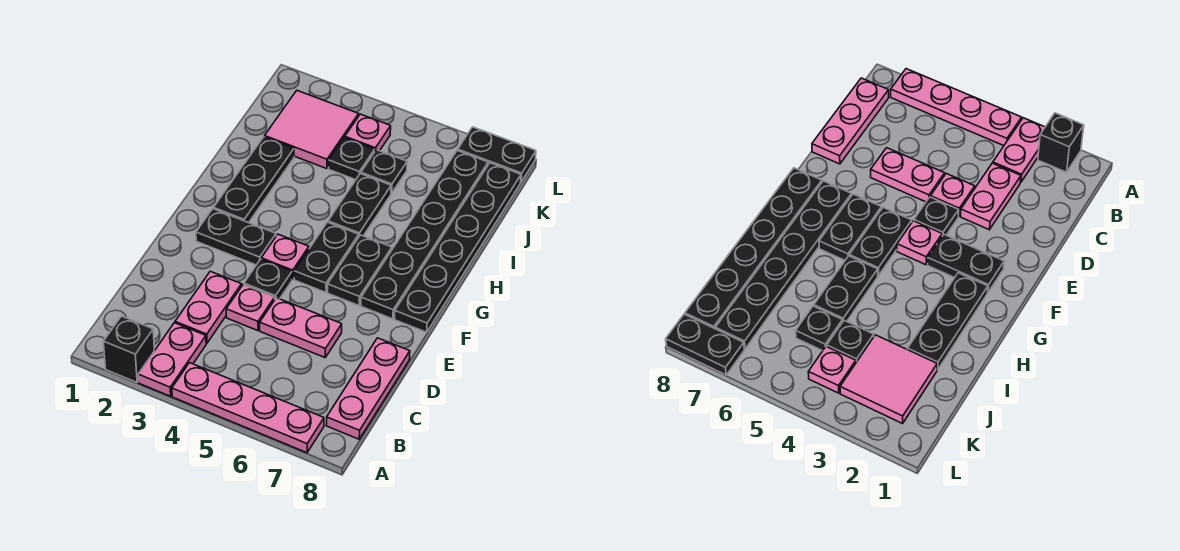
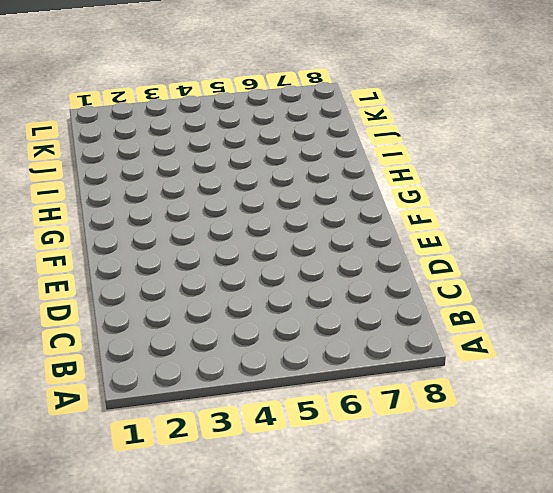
none -> black 1x1 brick [103,316,154,382]
none -> pink 1x2 plate [138,323,206,396]
none -> pink 1x4 plate [172,363,324,453]

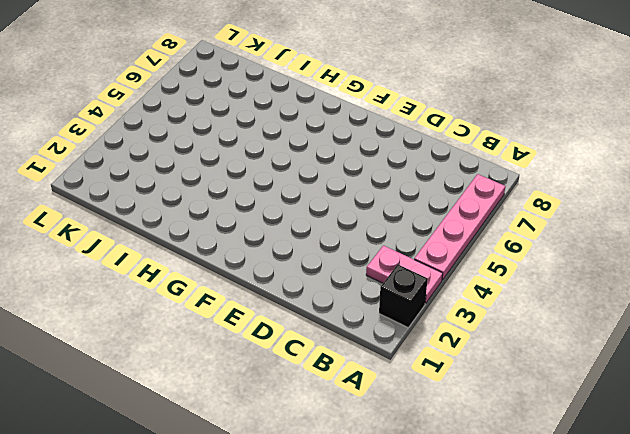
none -> pink 1x3 plate [326,338,410,439]
none -> pink 1x2 plate [175,271,242,343]
none -> pink 1x1 plate [226,285,275,331]

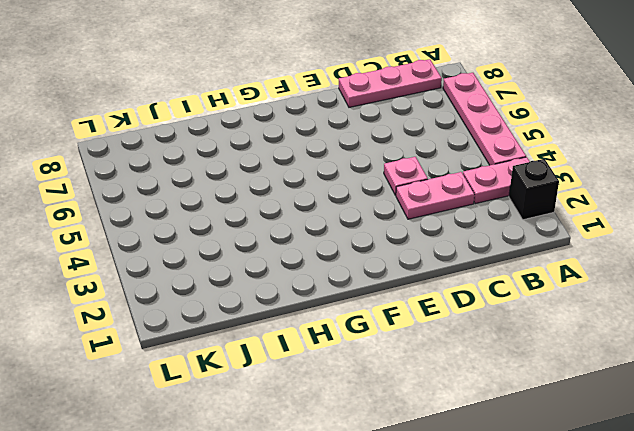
none -> pink 1x2 plate [260,298,342,357]
none -> black 1x1 plate [244,259,292,299]
none -> black 1x2 plate [196,209,276,265]

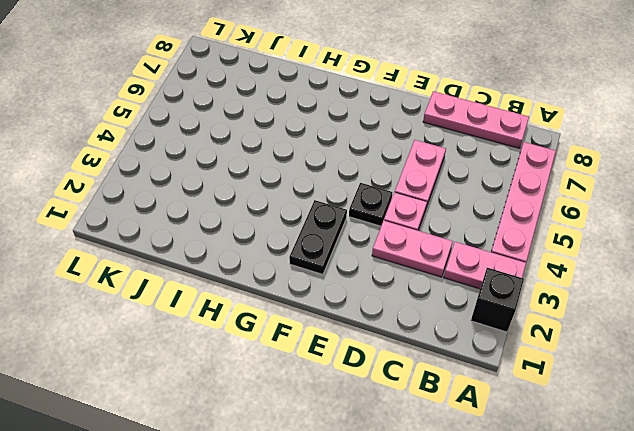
none -> pink 1x1 plate [261,234,309,279]
none -> black 1x2 plate [294,222,359,292]
none -> black 1x2 plate [328,235,392,306]

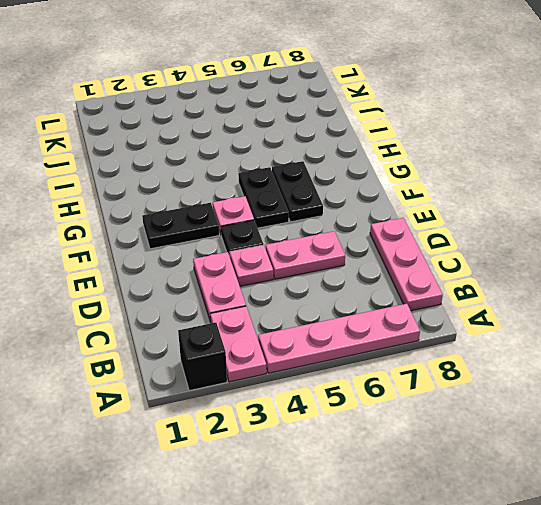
none -> black 1x6 plate [361,150,488,319]
none -> black 1x6 plate [395,163,521,332]
none -> black 1x3 plate [213,137,294,223]

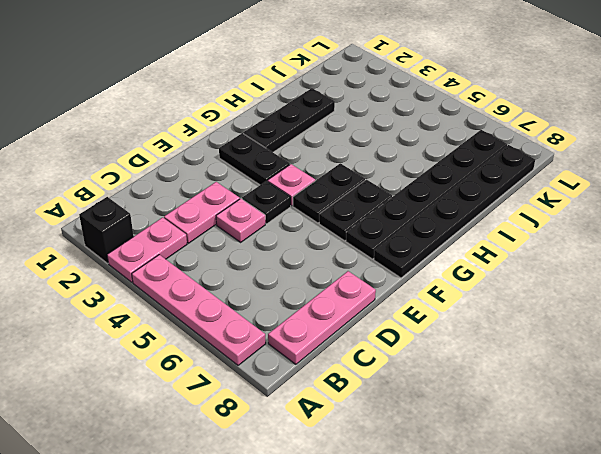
none -> pink 1x2 plate [260,298,342,357]
none -> black 1x2 plate [328,174,391,236]
none -> pink 2x2 tile [265,91,359,169]

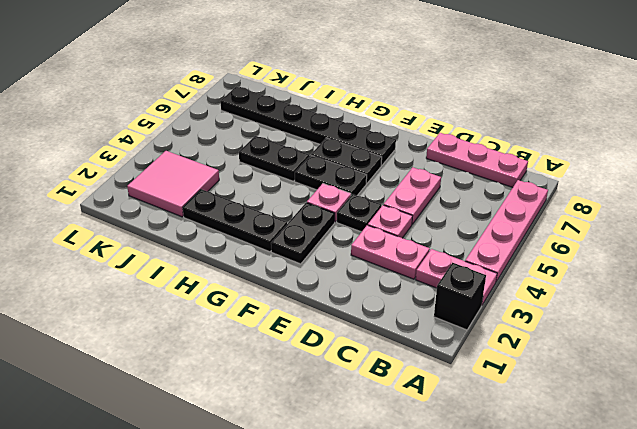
none -> black 1x6 plate [395,163,521,332]
none -> black 1x1 plate [328,138,375,180]
none -> black 1x1 plate [361,150,407,193]

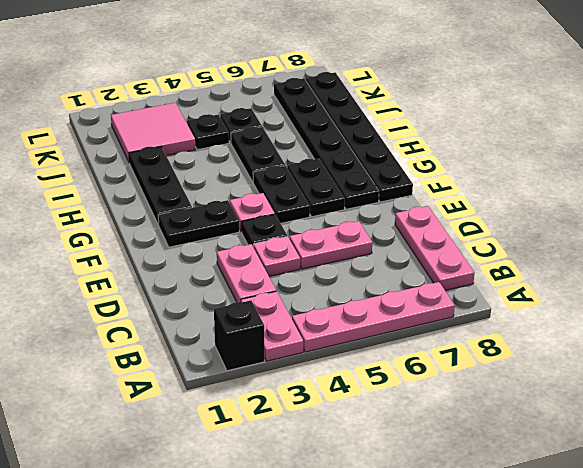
none -> pink 1x1 plate [345,114,391,151]
none -> black 1x2 plate [458,127,536,182]

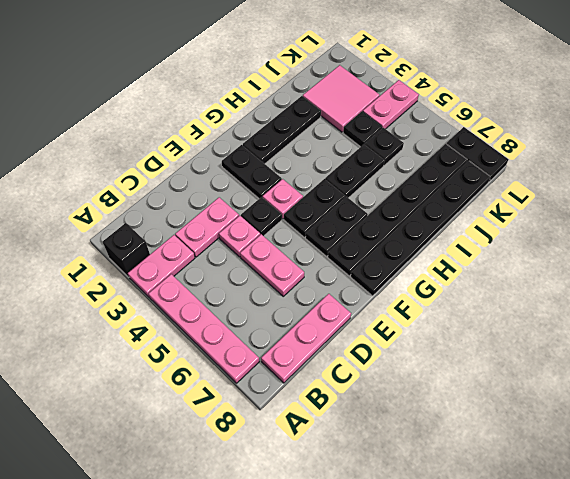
pink 1x2 plate [363,80,419,129] -> pink 1x1 plate [345,114,391,151]

